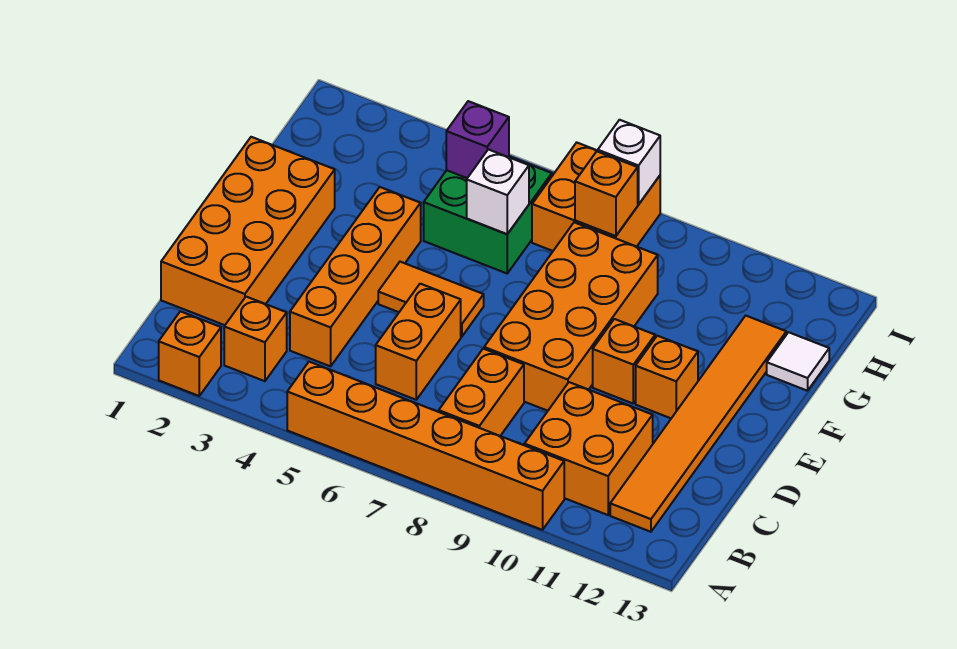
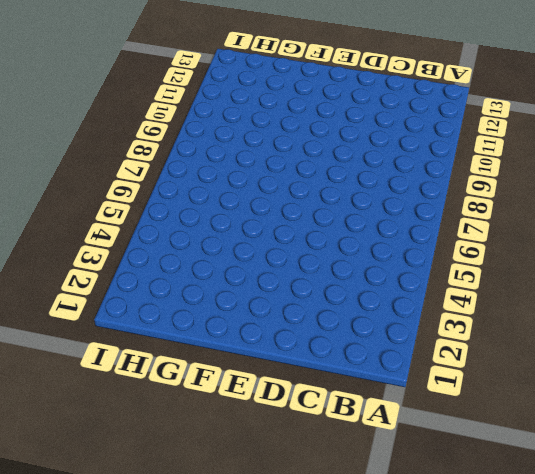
none -> orange 1x1 brick [159,311,221,396]
none -> orange 1x6 brick [287,362,564,530]
none -> orange 1x1 brick [224,297,287,381]

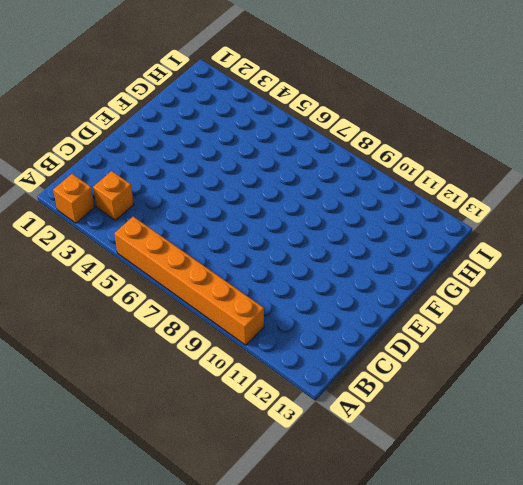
none -> orange 1x2 brick [439,349,524,436]
none -> orange 2x2 brick [524,382,653,515]
none -> orange 1x6 tile [610,316,786,532]

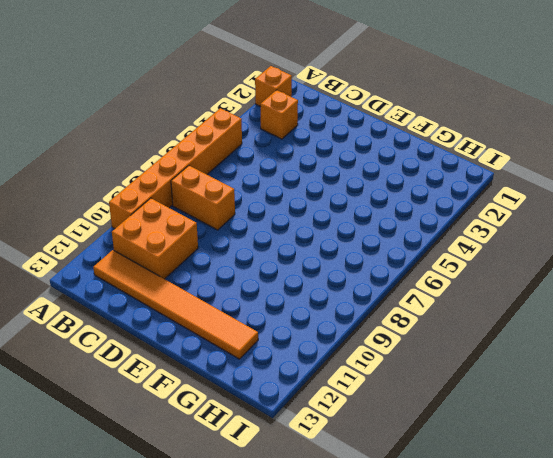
none -> orange 2x4 brick [161,137,335,325]
none -> orange 1x4 brick [290,187,421,366]
none -> orange 1x2 brick [376,284,461,400]

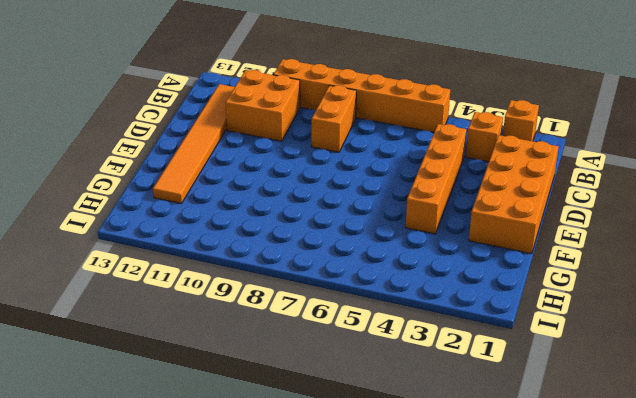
none -> orange 1x2 brick [376,284,461,400]
none -> orange 2x4 brick [484,222,658,411]
none -> orange 1x2 tile [378,262,484,337]

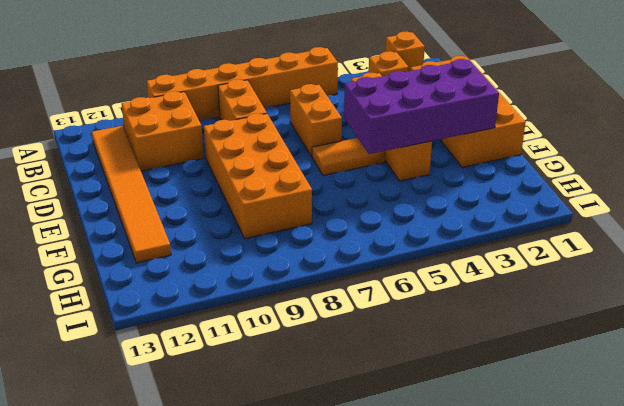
purple 2x4 brick [344,59,499,154] -> none
none -> orange 1x1 brick [593,319,655,403]
none -> orange 1x1 brick [636,336,698,418]
none -> green 2x2 brick [424,156,552,273]

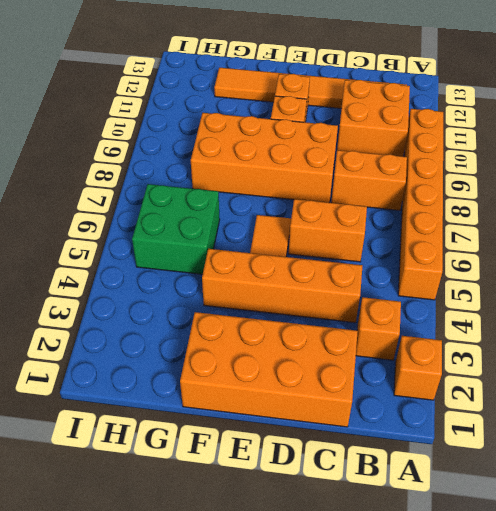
none -> white 1x1 tile [767,332,829,391]
none -> orange 2x2 brick [532,143,660,251]
none -> white 1x1 brick [467,149,529,234]

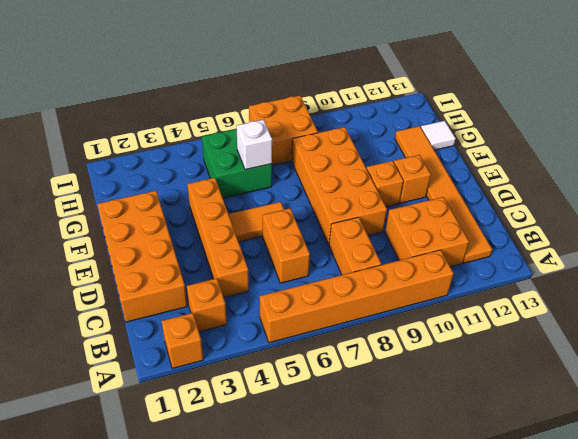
none -> purple 1x1 brick [446,101,509,178]
none -> orange 1x1 brick [575,151,638,236]
none -> white 1x1 brick [598,120,660,204]

